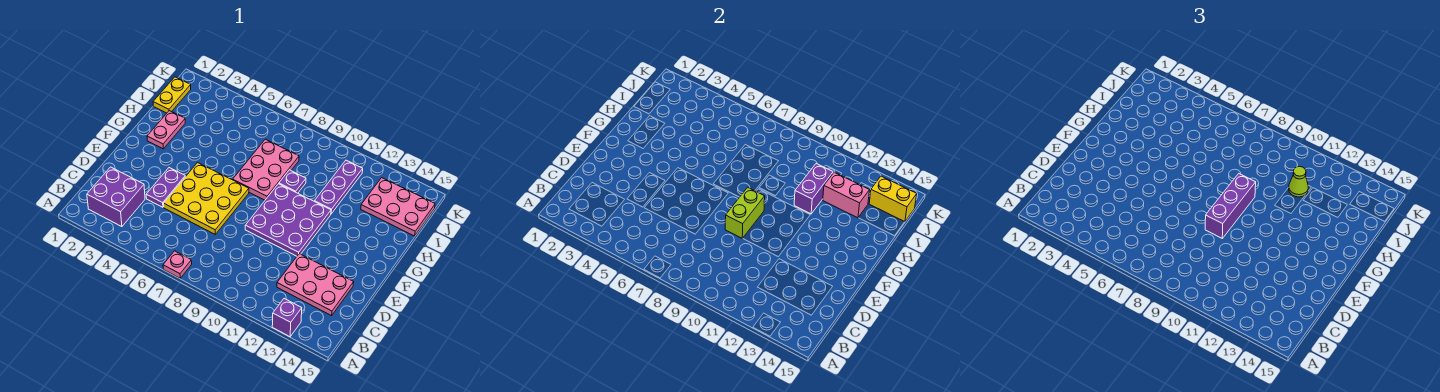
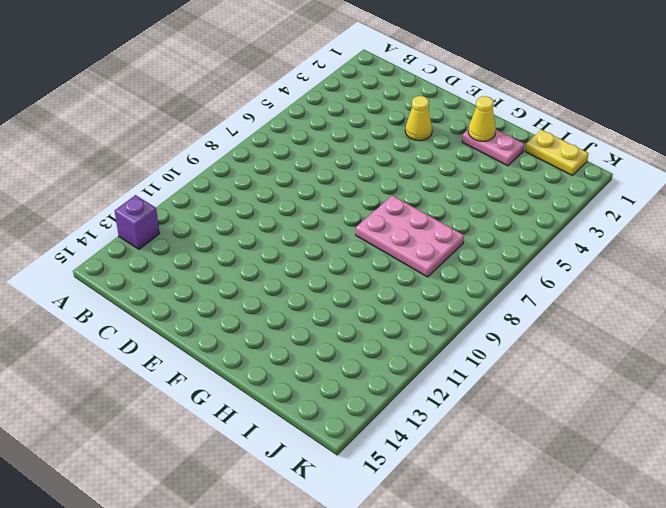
yellow 1x1 cone [405,96,432,141] -> none
yellow 1x1 cone [468,96,496,141] -> none
none -> pink 1x1 plate [163,251,192,278]
none -> purple 2x2 brick [87,167,145,227]
none -> pink 2x3 plate [277,254,354,316]

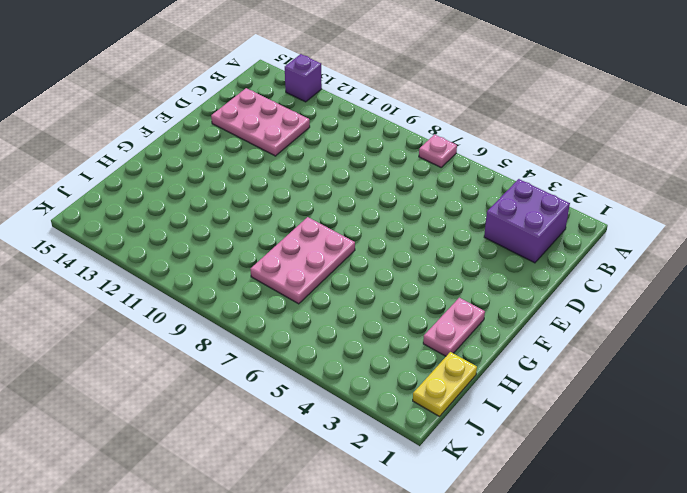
none -> purple 1x2 plate [146,168,185,207]
none -> yellow 3x3 plate [164,163,249,234]
none -> purple 3x3 plate [245,184,331,256]

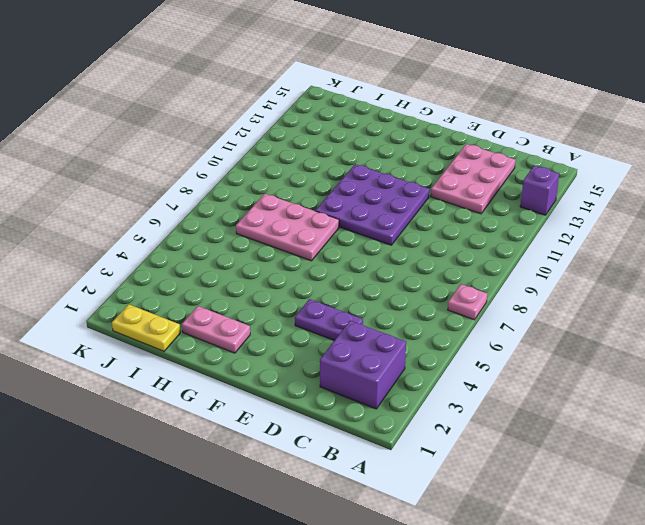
none -> yellow 3x3 plate [164,163,249,234]
none -> purple 1x1 plate [279,170,306,193]
none -> purple 1x3 plate [314,160,363,214]

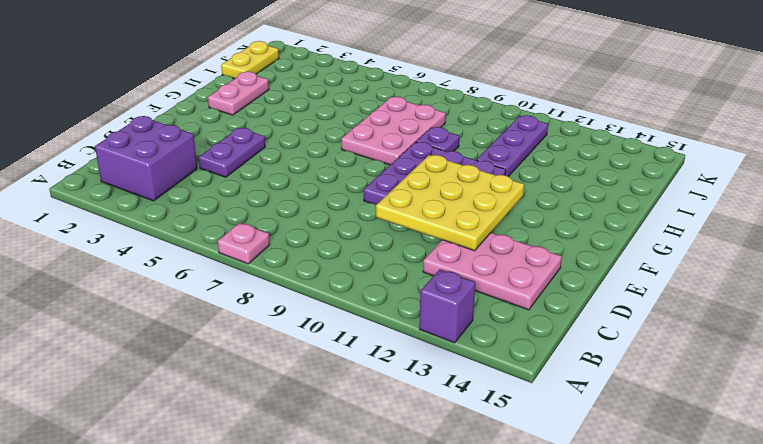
yellow 3x3 plate [376,155,524,251] -> yellow 3x3 plate moved to [164,163,249,234]
none -> pink 2x3 plate [361,178,435,236]
none -> lime 1x2 brick [725,187,765,238]
none -> purple 1x2 brick [794,164,833,214]

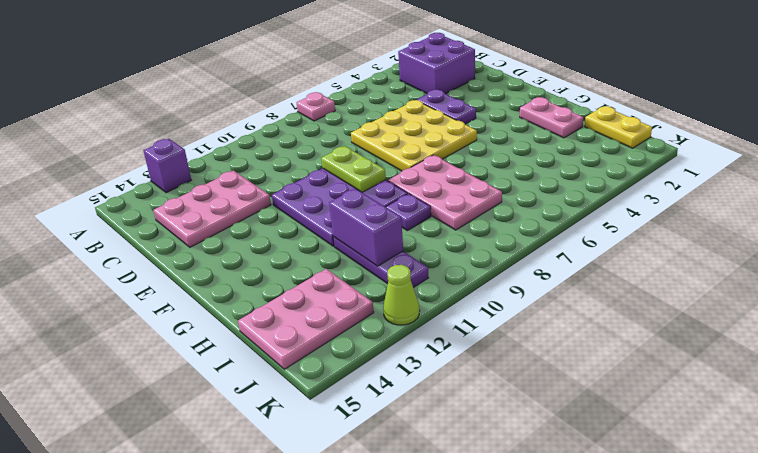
lime 1x2 plate [321,146,386,192] -> lime 1x2 brick [725,187,765,238]
lime 1x1 cone [383,265,420,325] -> lime 1x1 cone moved to [1289,166,1308,197]
none -> pink 1x2 brick [823,172,869,218]
none -> yellow 1x2 brick [869,176,917,222]
none -> purple 1x3 brick [1205,174,1256,238]

